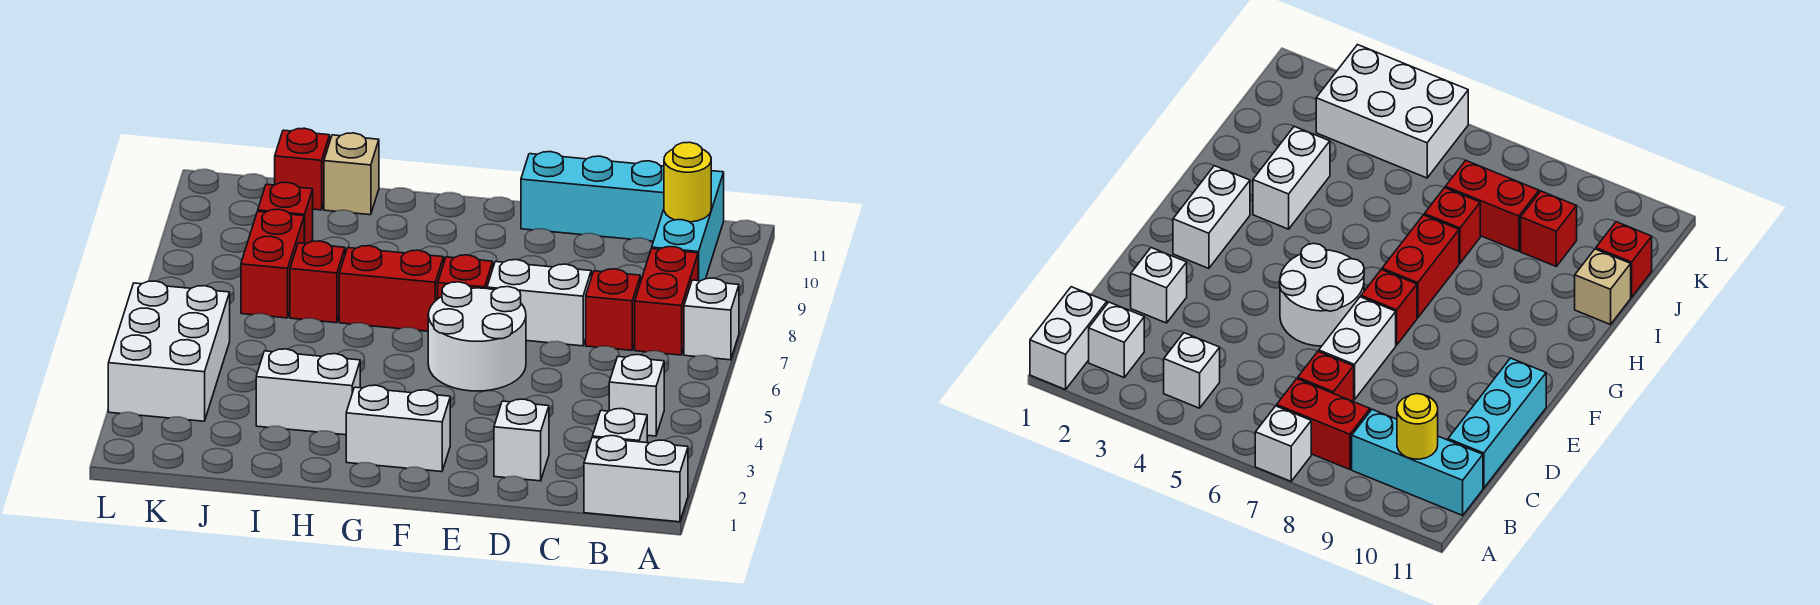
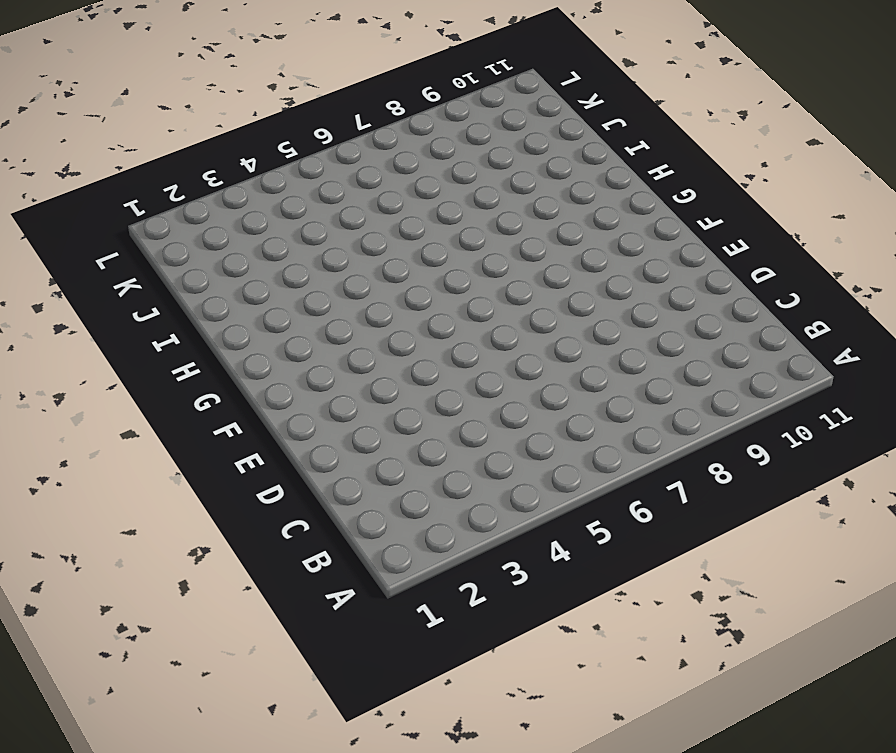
none -> white 1x2 brick [584,436,688,522]
none -> white 1x1 brick [684,278,739,360]
none -> white 1x1 brick [592,409,647,443]

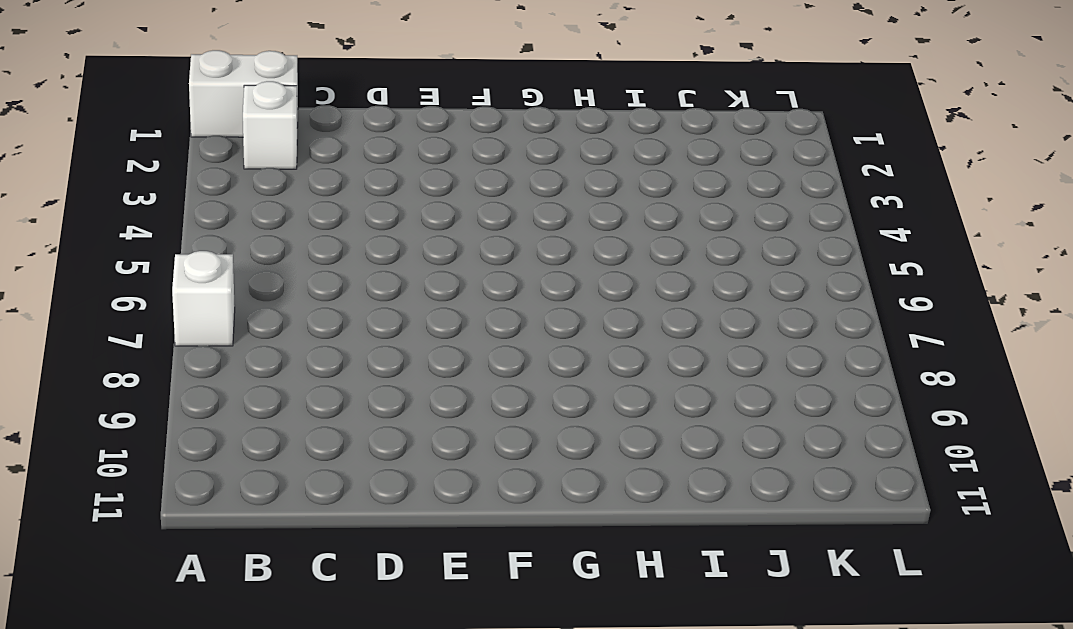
none -> white 1x1 brick [609,355,664,436]
none -> red 1x2 brick [635,247,698,355]
none -> cyan 1x3 brick [652,171,724,281]

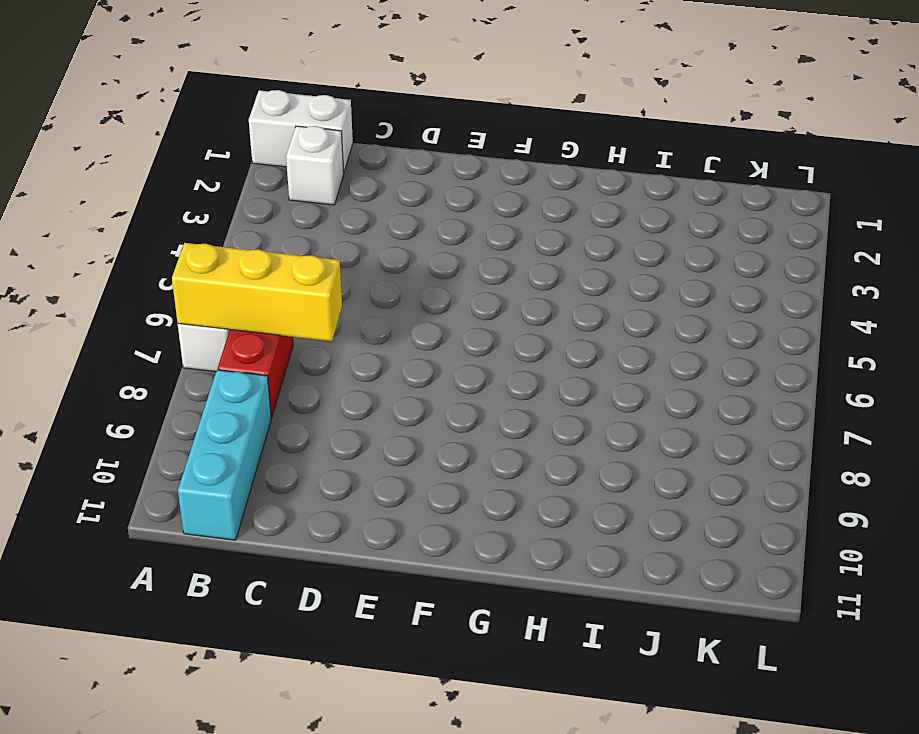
yellow 1x3 brick [172,243,342,341] -> none
none -> white 1x1 brick [609,355,664,436]
none -> red 1x1 brick [586,269,640,350]
none -> cyan 1x3 brick [521,152,664,241]

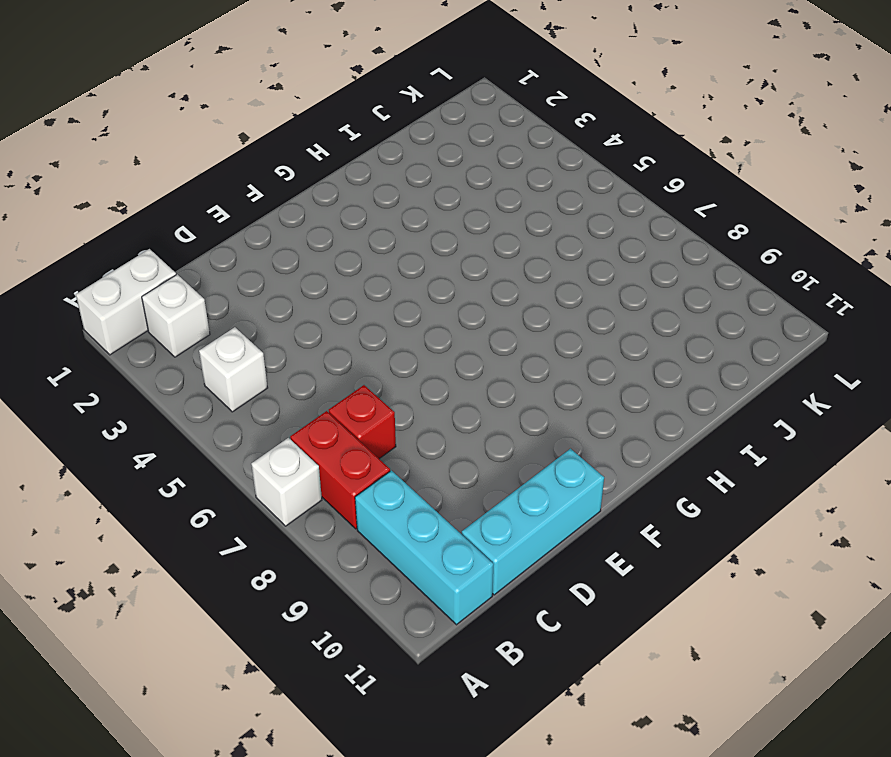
none -> white 1x1 brick [494,399,549,481]
none -> white 1x2 brick [487,260,591,346]
none -> white 2x2 round brick [428,282,526,391]

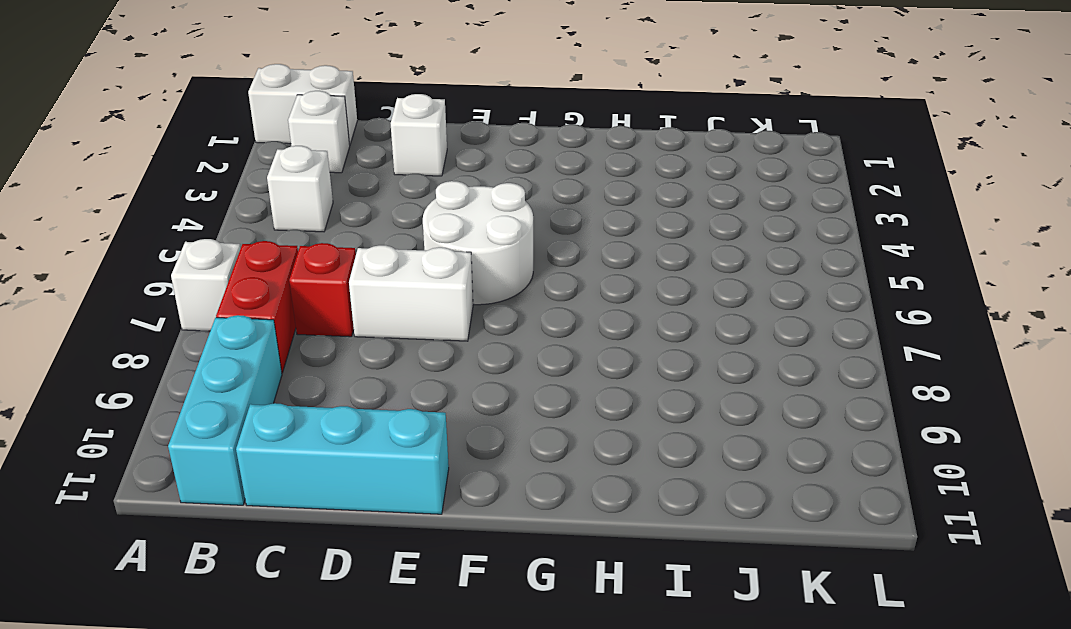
none -> white 1x2 brick [346,385,450,472]
none -> red 1x1 brick [438,255,493,299]
none -> red 1x2 brick [339,246,444,331]

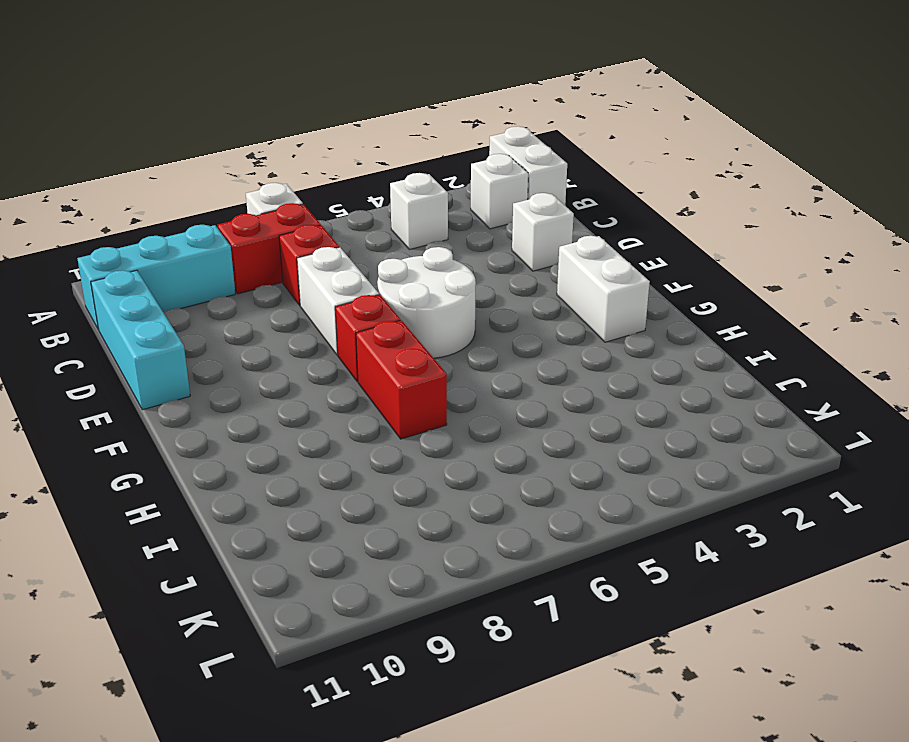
none -> white 1x2 brick [256,349,360,435]
none -> red 1x1 brick [290,241,345,323]
none -> tan 1x1 brick [324,133,379,215]

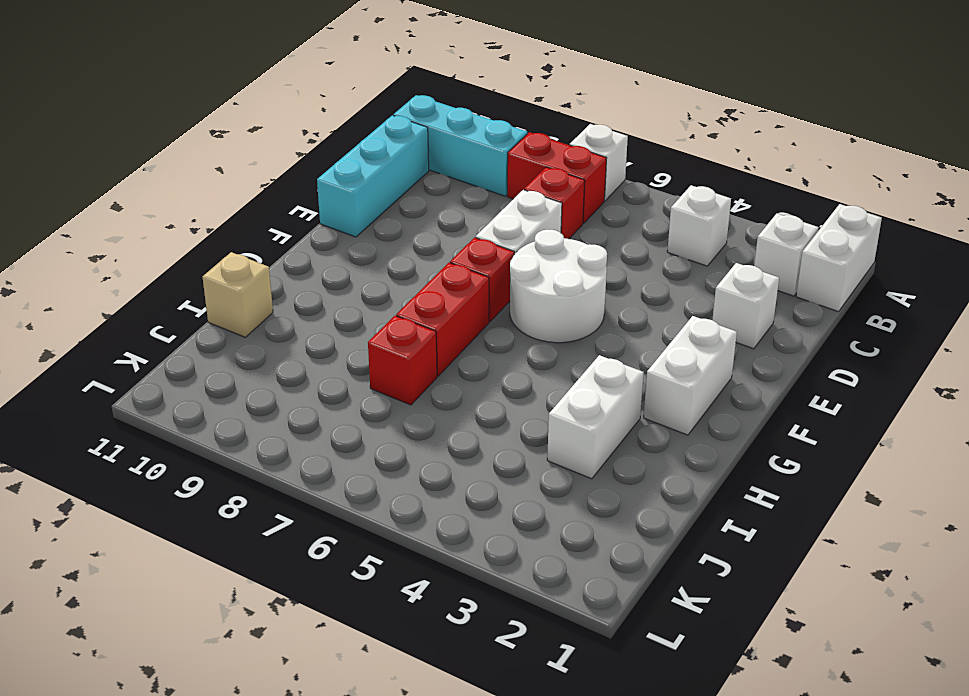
none -> red 1x2 brick [241,209,304,318]
none -> red 1x1 brick [258,182,313,244]
none -> red 1x1 brick [275,128,330,210]

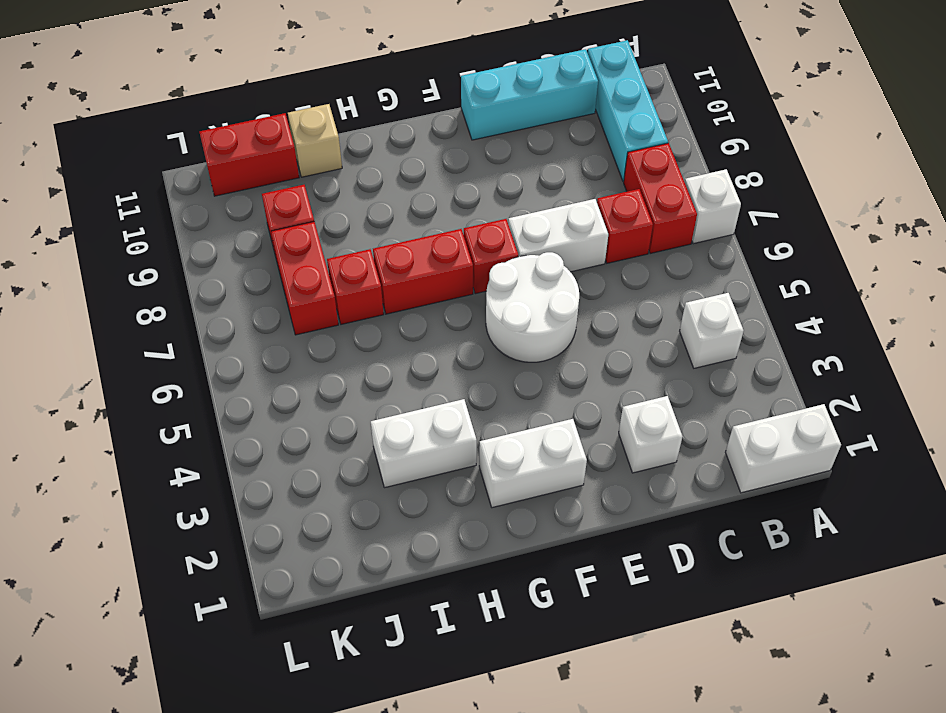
red 1x2 brick [199,113,299,196] -> red 1x1 brick [275,128,330,210]
none -> white 1x1 brick [592,409,647,443]
none -> white 2x3 brick [108,281,230,421]
none -> yellow 1x1 round brick [664,142,711,222]

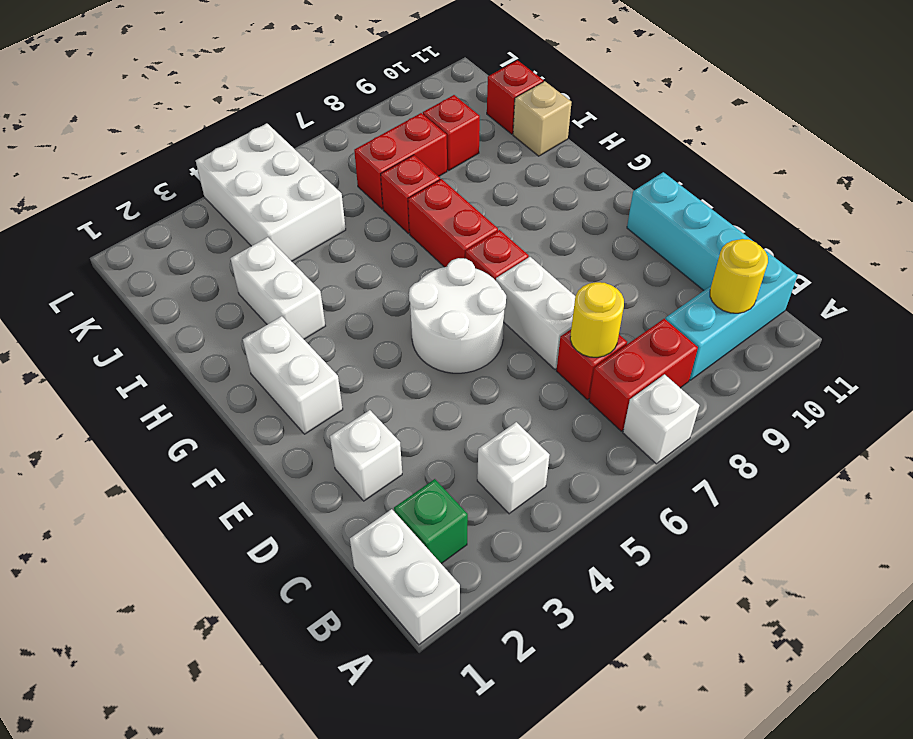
green 1x1 brick [394,479,468,564] -> white 1x1 brick [592,409,647,443]
yellow 1x1 round brick [570,282,624,358] -> none
white 2x3 brick [196,123,346,261] -> white 2x3 brick turned to [108,281,230,421]

